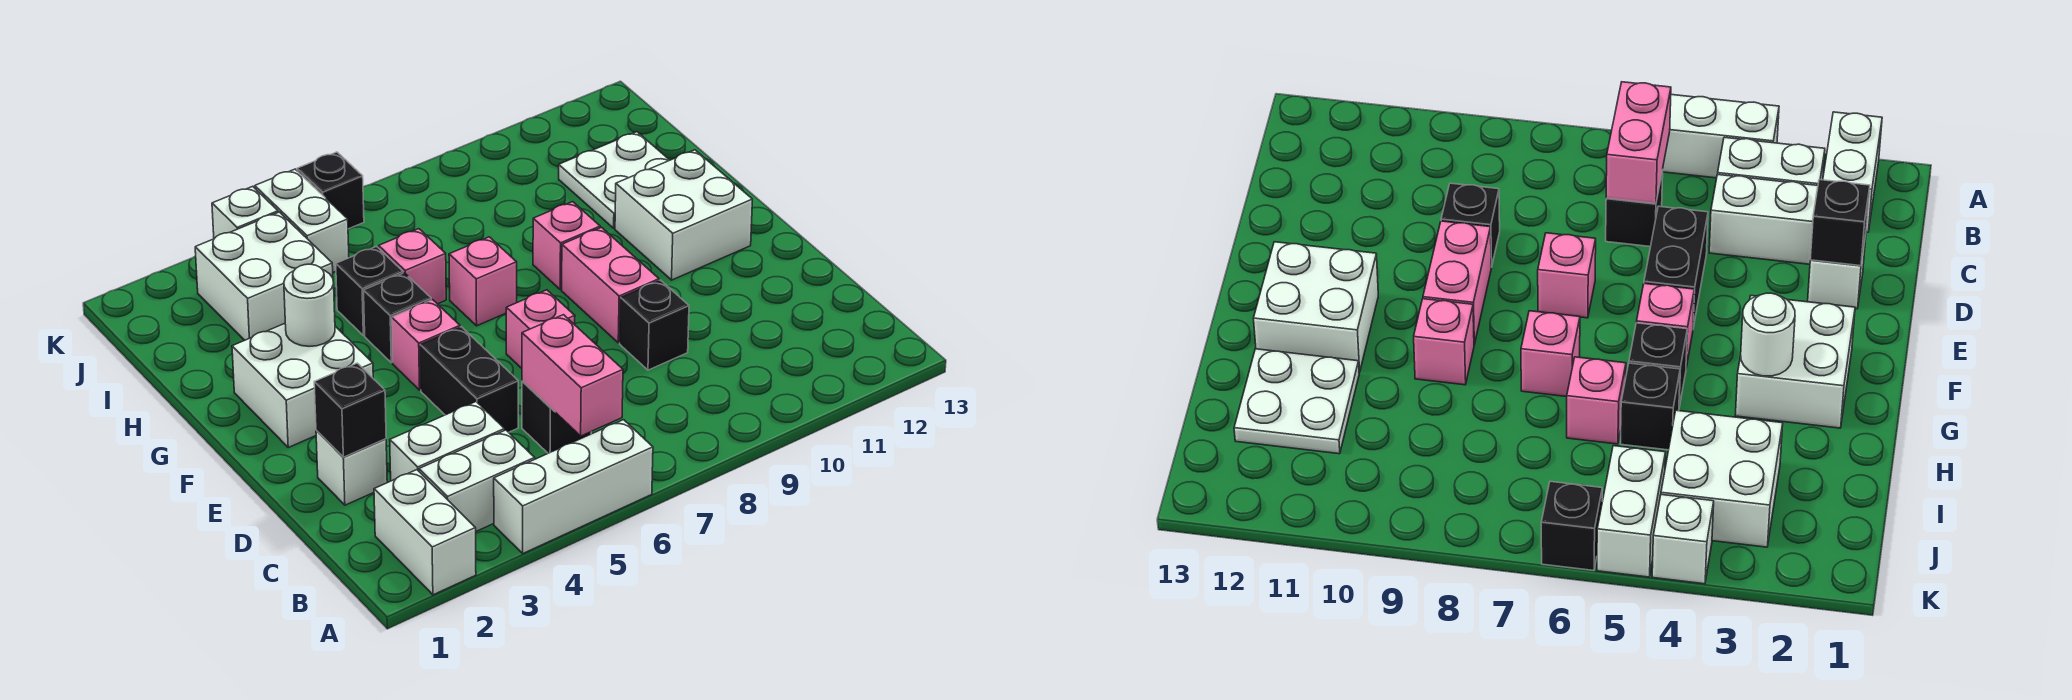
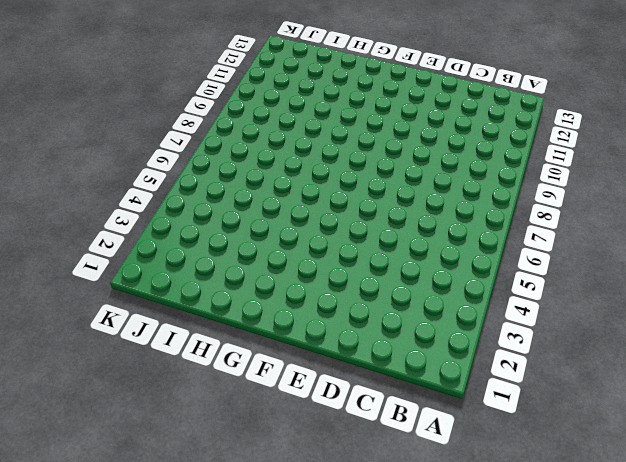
none -> white 1x2 brick [374,470,476,595]
none -> white 1x3 brick [494,420,653,553]
none -> white 1x2 brick [419,430,535,531]

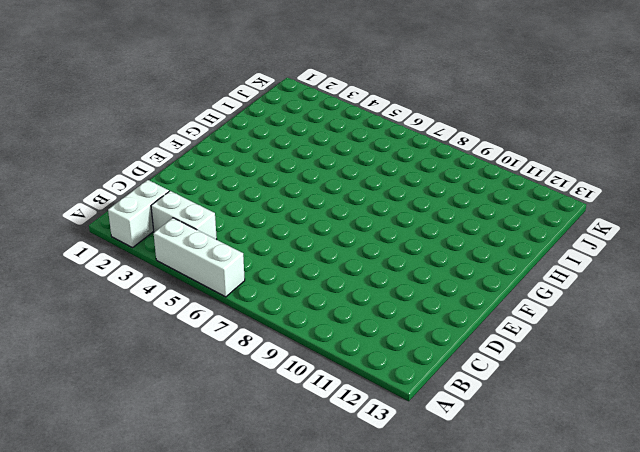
none -> white 1x2 brick [390,402,504,481]
none -> black 1x1 brick [522,381,591,453]
none -> white 1x1 brick [316,431,387,505]

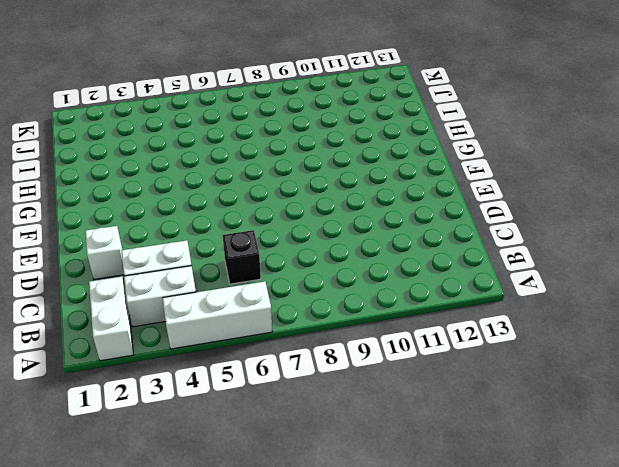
none -> black 1x2 brick [420,327,518,432]
none -> black 1x1 brick [620,280,689,370]
none -> pink 1x1 brick [506,290,575,368]

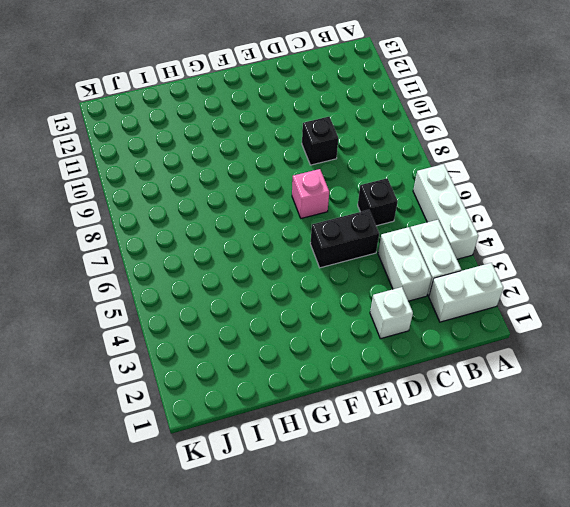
none -> pink 1x2 brick [562,227,659,343]
none -> white 2x2 brick [232,324,373,447]
none -> pink 1x1 brick [392,300,460,390]

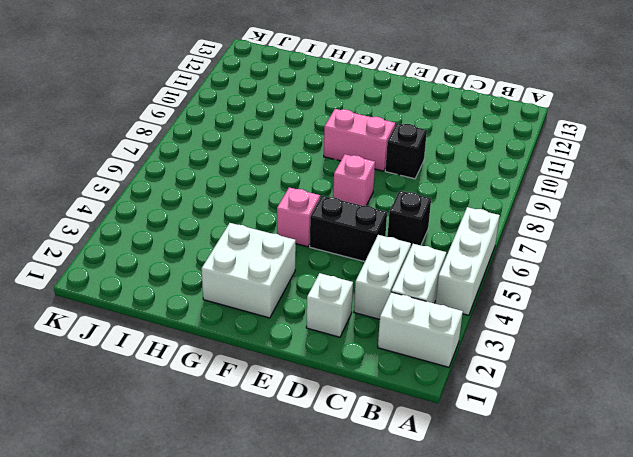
none -> white 2x2 brick [615,150,752,280]
none -> black 1x1 brick [364,273,431,363]
none -> pink 1x1 brick [449,237,517,326]

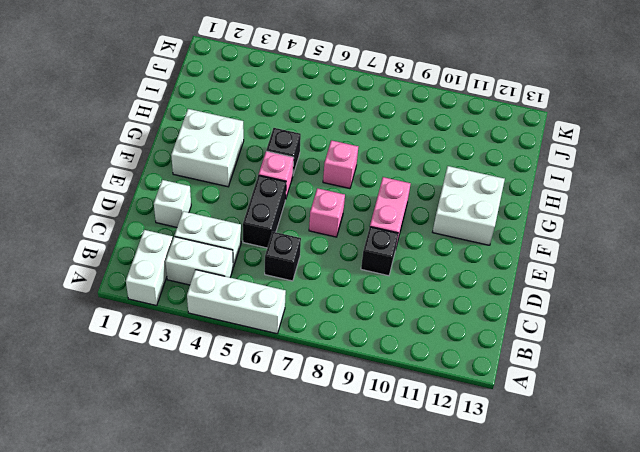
none -> pink 1x1 brick [533,202,600,290]
none -> black 1x1 brick [336,246,403,336]
none -> pink 1x1 brick [379,229,446,304]

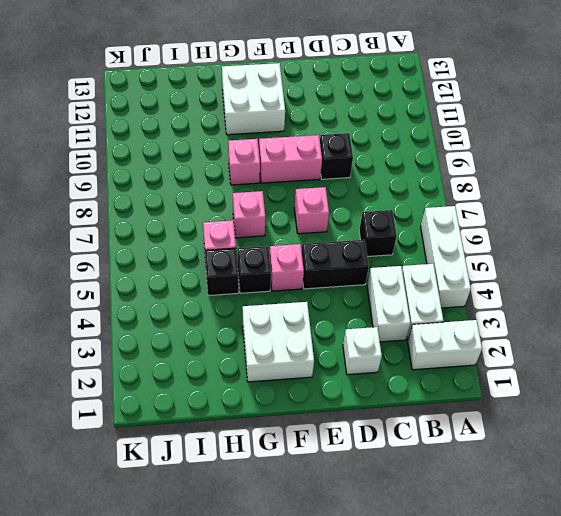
none -> white 2x2 plate [559,132,669,228]
none -> white 2x2 brick [195,212,333,340]
none -> white 1x2 brick [255,169,349,272]

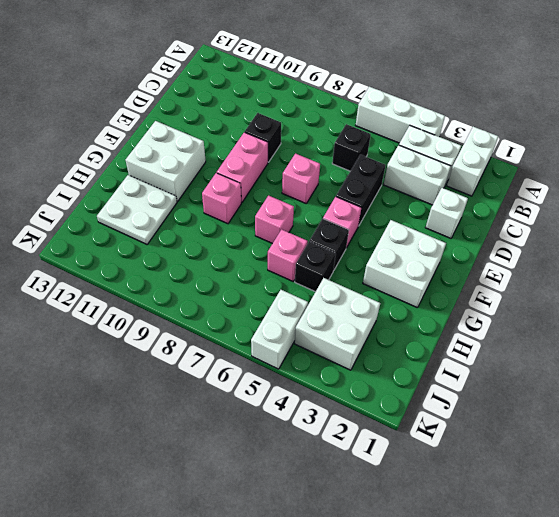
none -> white 1x1 brick [212,186,278,239]
none -> black 1x1 brick [297,152,364,229]
none -> pink 1x2 brick [522,315,623,436]

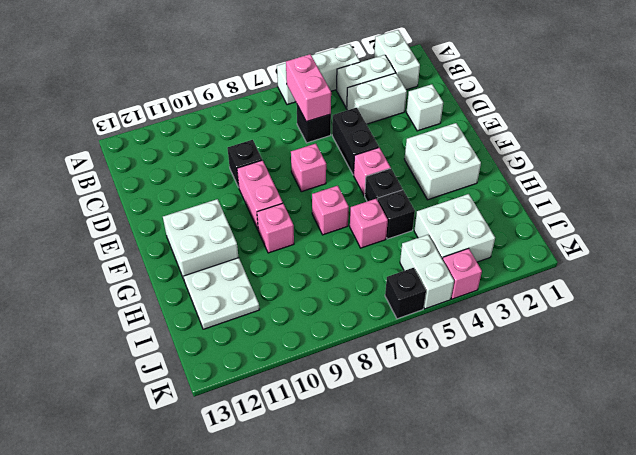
pink 1x1 brick [442,248,482,299] -> white 1x1 brick [212,186,278,239]
none -> black 1x1 brick [314,363,386,457]
none -> white 1x1 round brick [284,264,335,346]

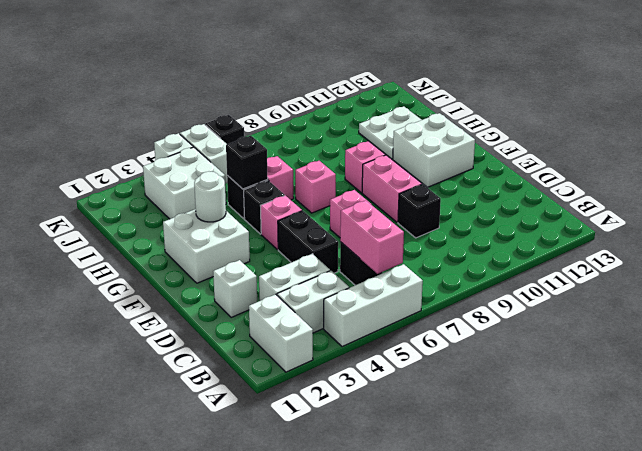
black 1x1 brick [226,135,268,189] -> black 1x1 brick moved to [314,363,386,457]

